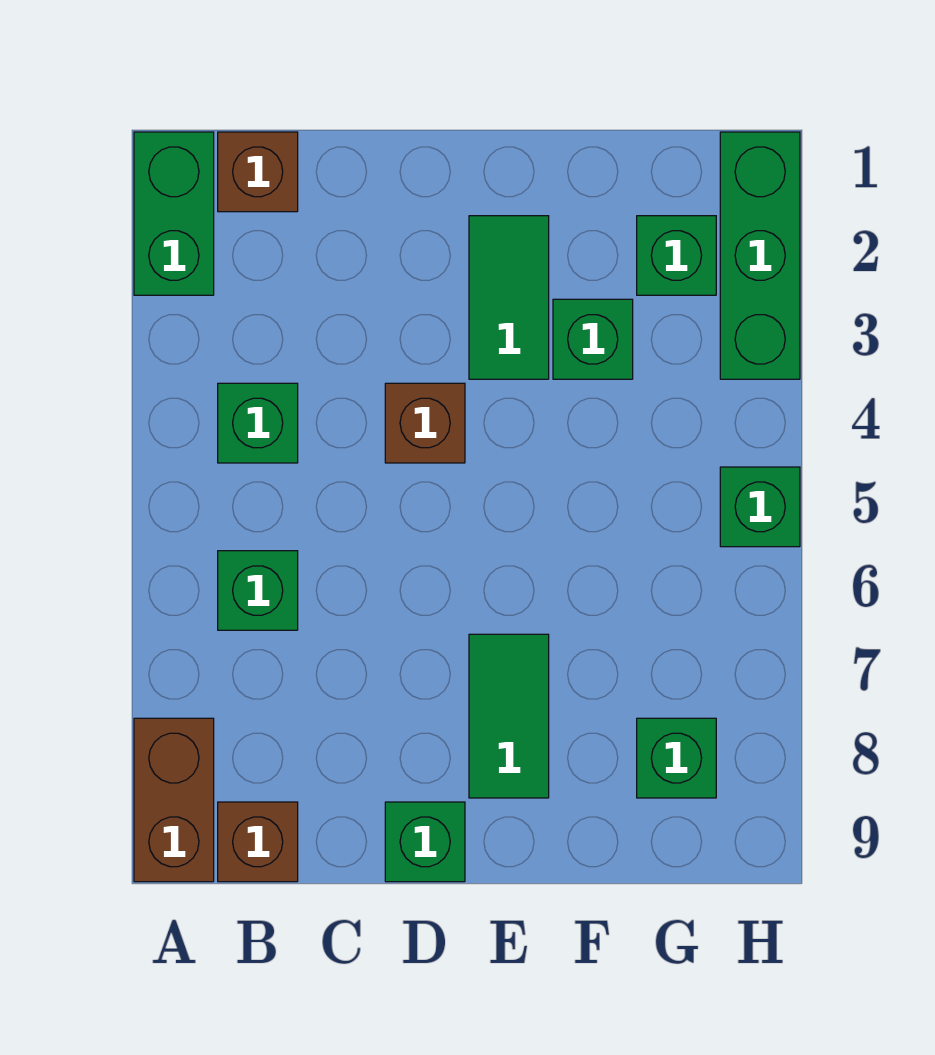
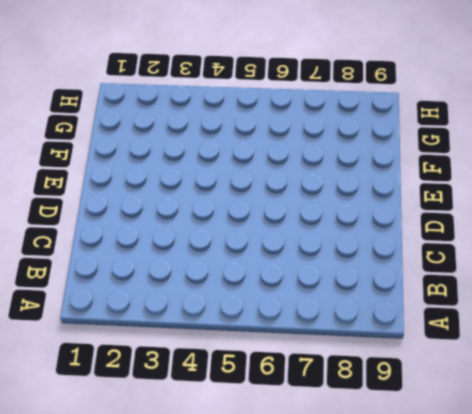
none -> green 1x2 brick [134,132,214,295]
none -> brown 1x2 brick [134,718,214,882]
none -> brown 1x1 brick [218,132,298,212]

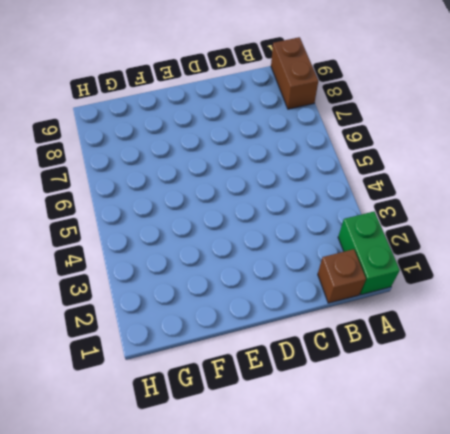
none -> green 1x1 brick [218,383,298,463]
none -> green 1x1 brick [218,551,298,630]
none -> brown 1x1 brick [218,802,298,882]

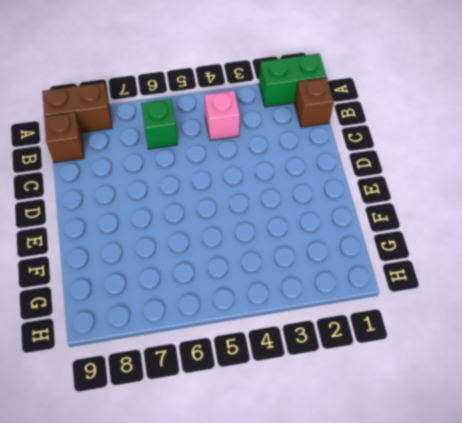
pink 1x1 brick [205,90,240,140] -> green 1x1 brick [218,383,298,463]
none -> brown 1x1 brick [385,383,465,463]
none -> green 1x1 brick [385,802,465,882]
none -> green 1x2 tile [469,216,549,379]

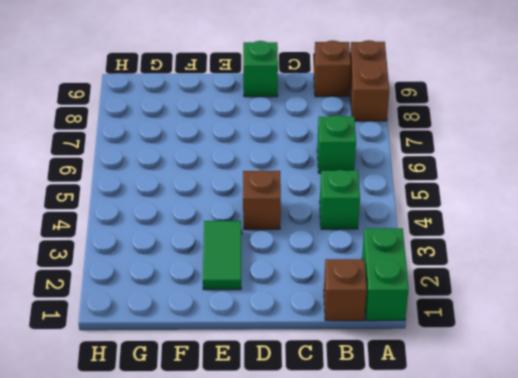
none -> green 1x2 tile [469,634,549,798]
none -> green 1x1 brick [553,299,633,379]
none -> green 1x1 brick [637,216,716,295]

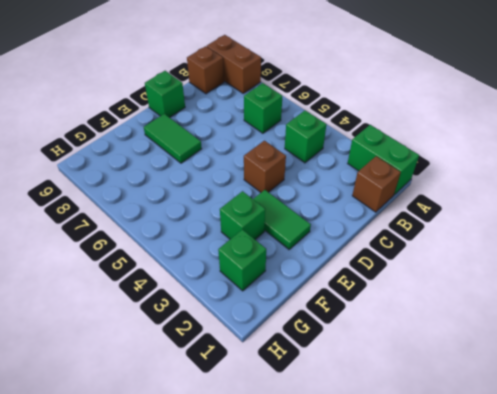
none -> green 1x1 brick [637,718,716,798]
none -> green 1x3 brick [720,132,800,379]
none -> green 1x1 brick [720,467,800,547]

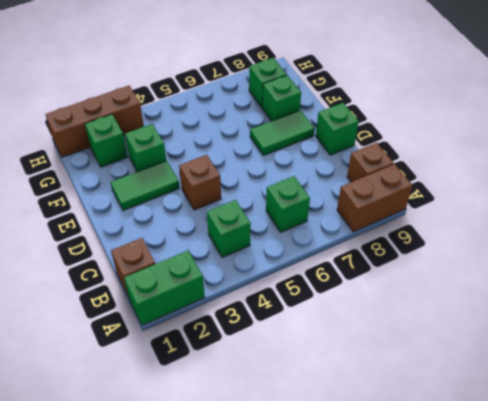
green 1x1 brick [262,75,301,121] -> green 1x1 brick moved to [720,467,800,547]
brown 1x3 brick [45,86,144,157] -> green 1x3 brick [720,132,800,379]

